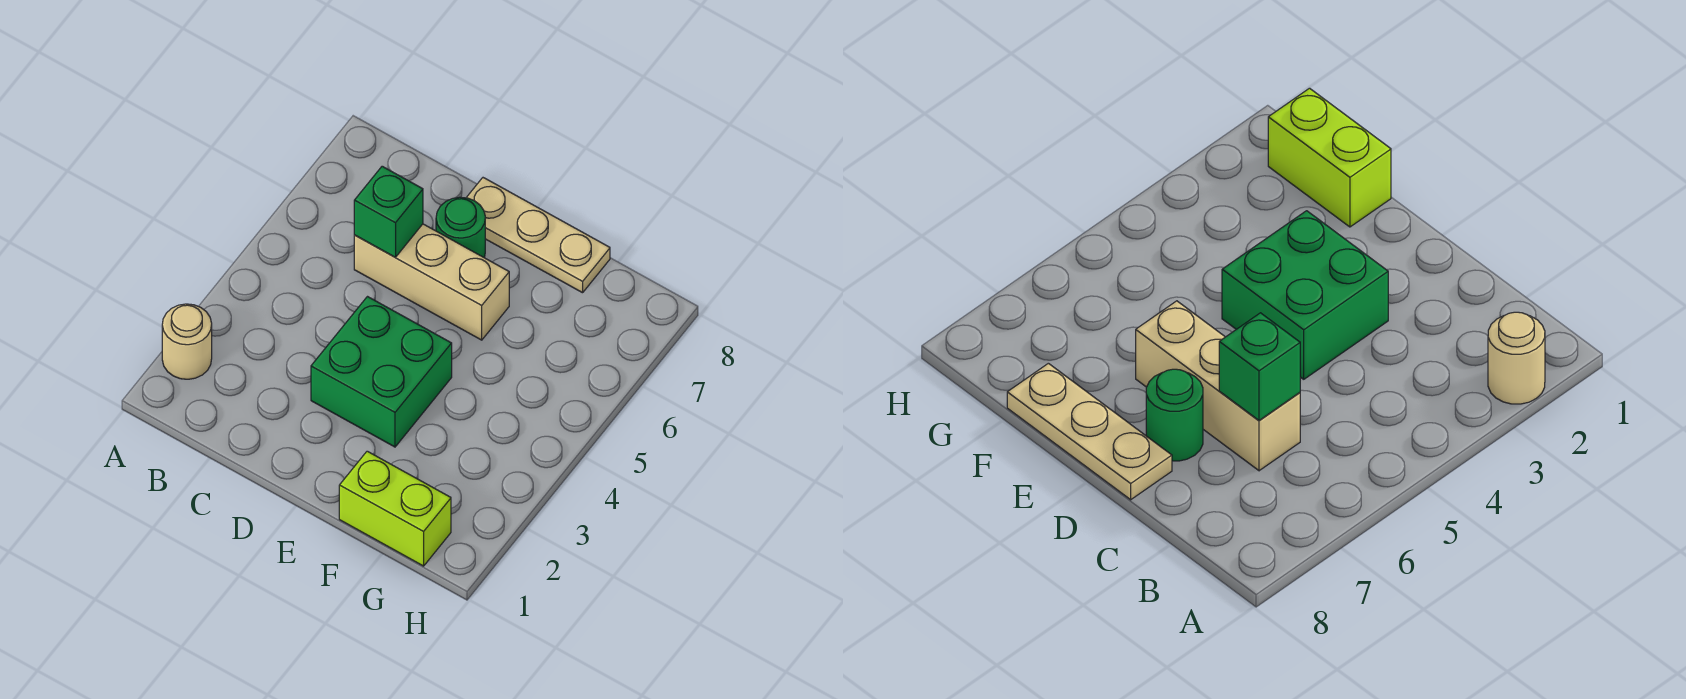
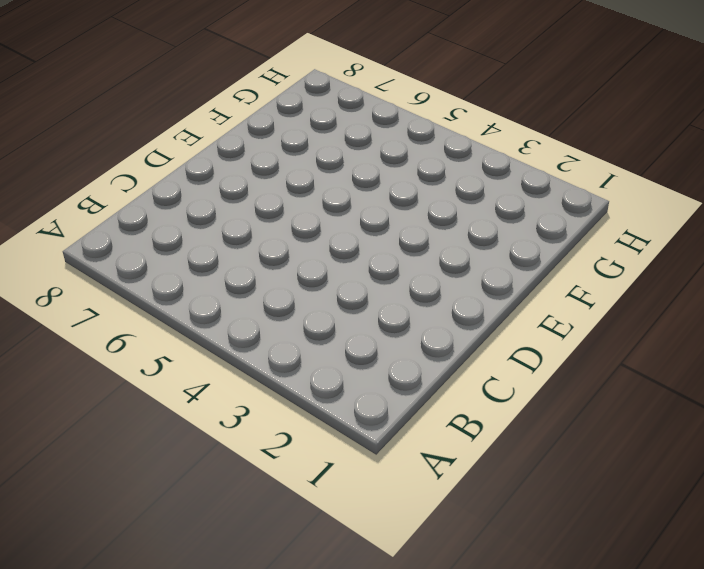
none -> tan 1x1 round brick [162,304,212,379]
none -> tan 1x3 brick [354,224,509,340]

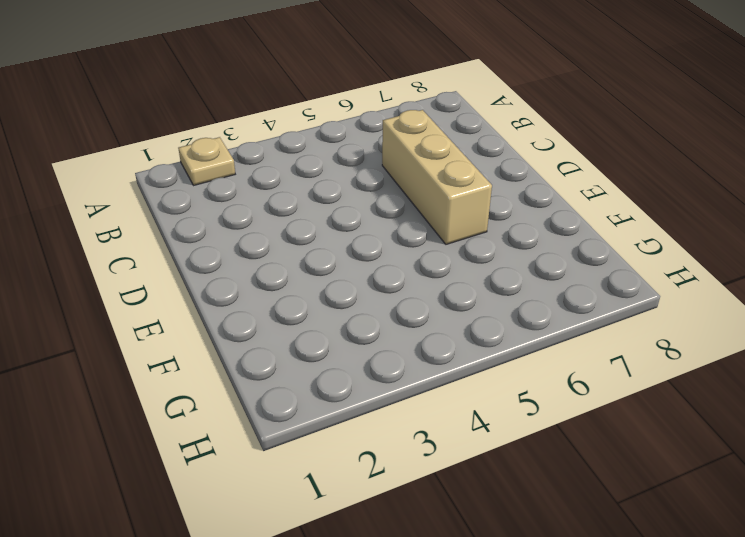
tan 1x1 plate [178,137,235,185] -> tan 1x1 round brick [162,304,212,379]
none -> green 2x2 brick [311,297,452,447]
none -> green 1x1 round brick [436,197,485,258]

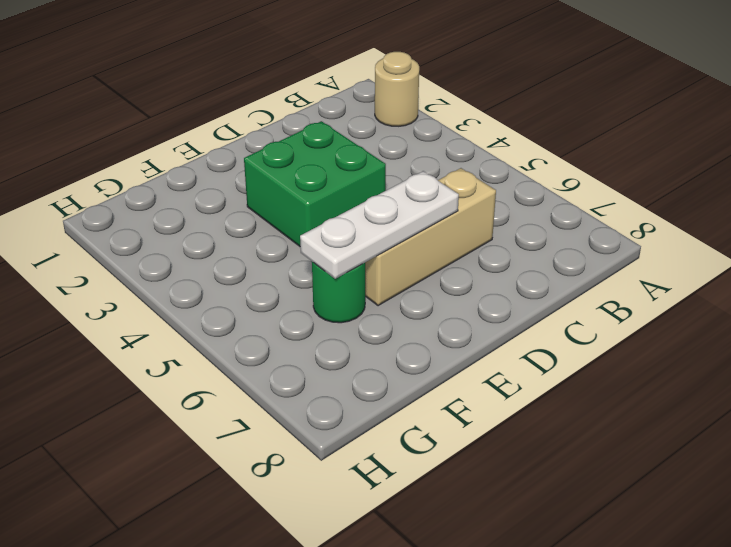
white 1x3 plate [300,171,459,279] -> none
green 1x1 round brick [312,262,365,323] -> green 1x1 round brick moved to [436,197,485,258]
none -> tan 1x3 plate [466,178,610,293]
none -> lime 1x2 brick [339,451,451,566]

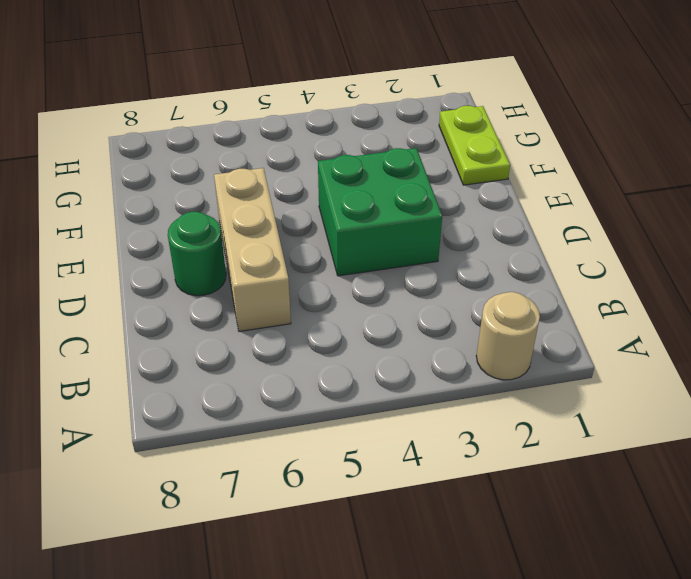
lime 1x2 plate [439,106,510,185] -> lime 1x2 brick [339,451,451,566]
none -> tan 1x3 plate [466,178,610,293]
none -> green 1x1 brick [354,166,423,257]

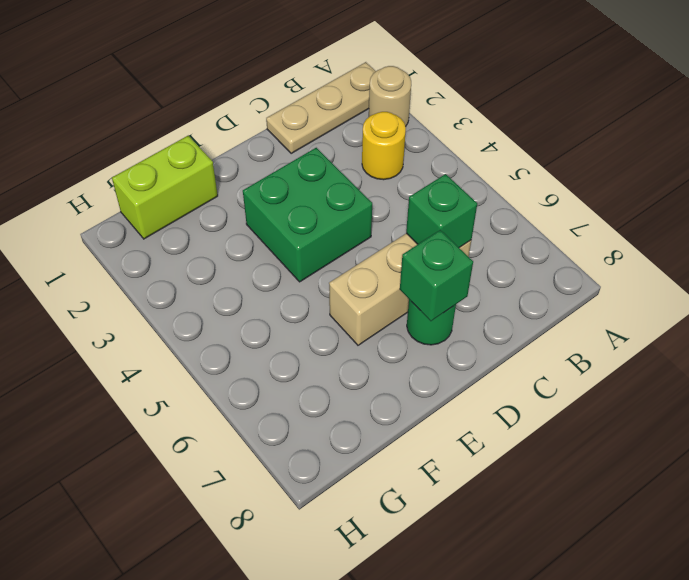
tan 1x3 plate [266,62,376,153] -> tan 1x3 plate moved to [466,178,610,293]
yellow 1x1 round brick [362,112,406,180] -> none
green 1x1 brick [400,230,473,321] -> none

